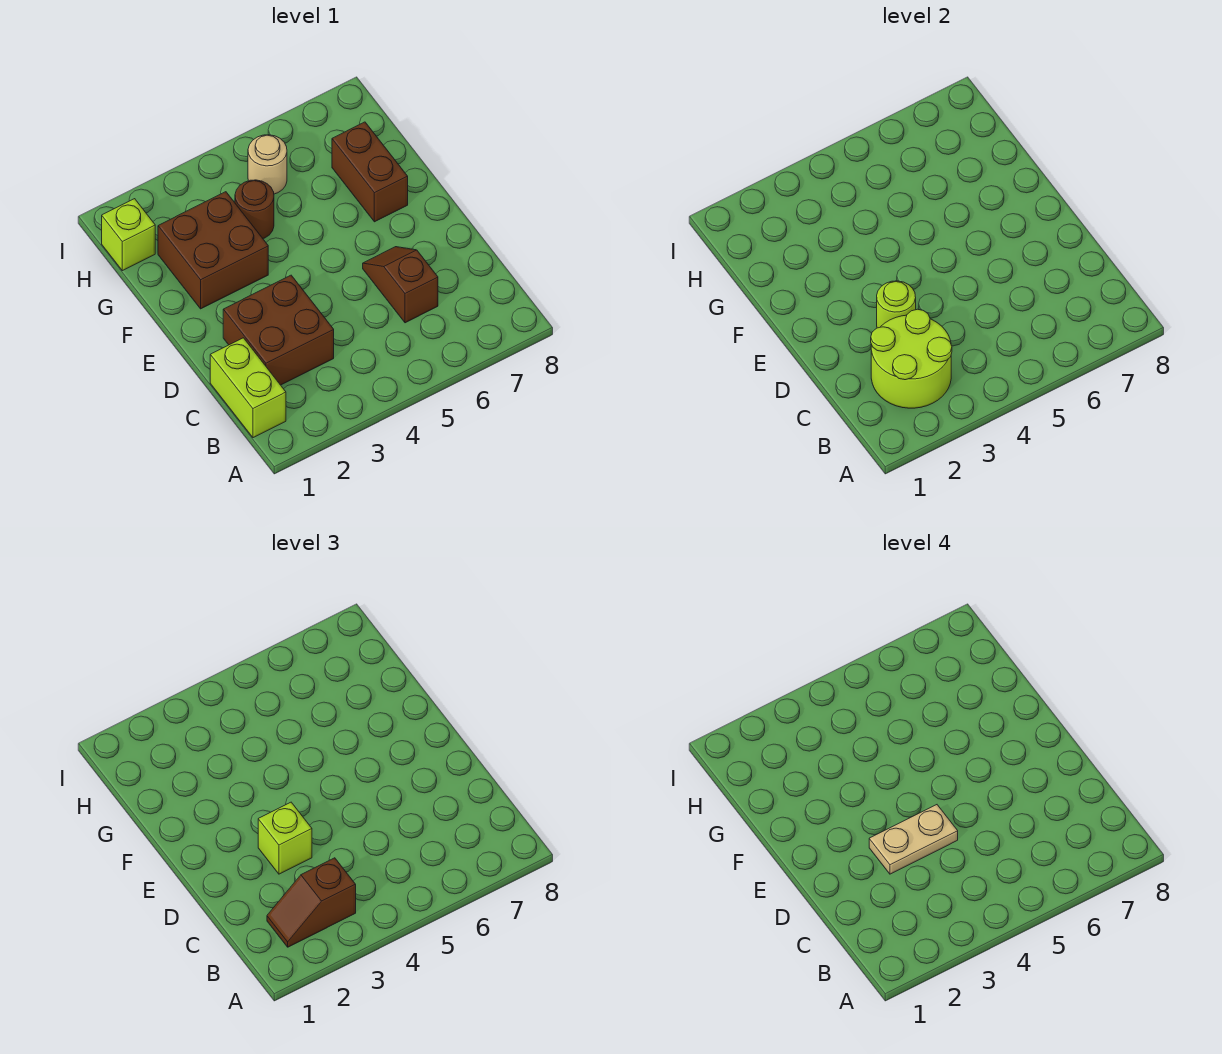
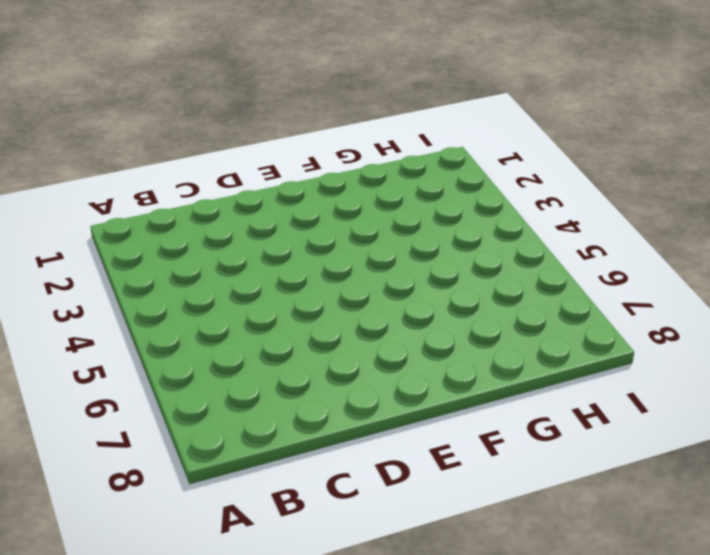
none -> lime 1x2 brick [210,338,286,438]
none -> brown 2x2 brick [223,275,334,385]
none -> brown 1x2 slope [363,247,438,323]

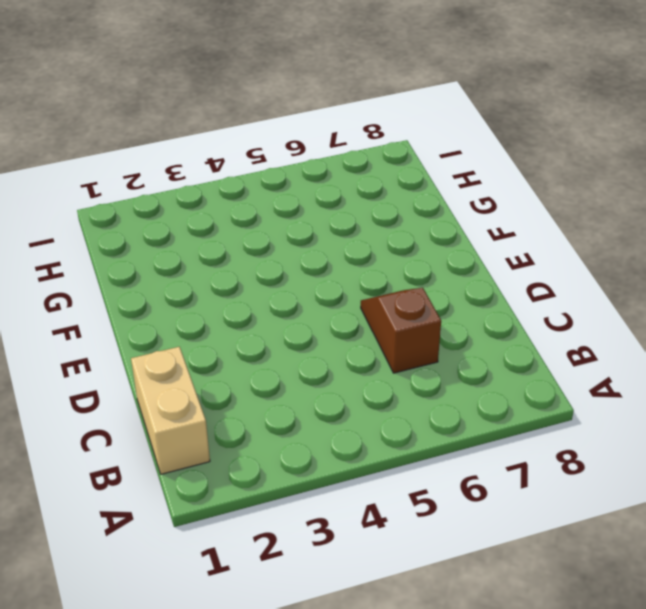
tan 1x2 brick [131,347,210,474] -> lime 1x2 brick [210,338,286,438]
none -> brown 2x2 brick [223,275,334,385]
none -> brown 2x2 brick [158,192,268,309]
none -> brown 1x2 brick [332,122,408,222]

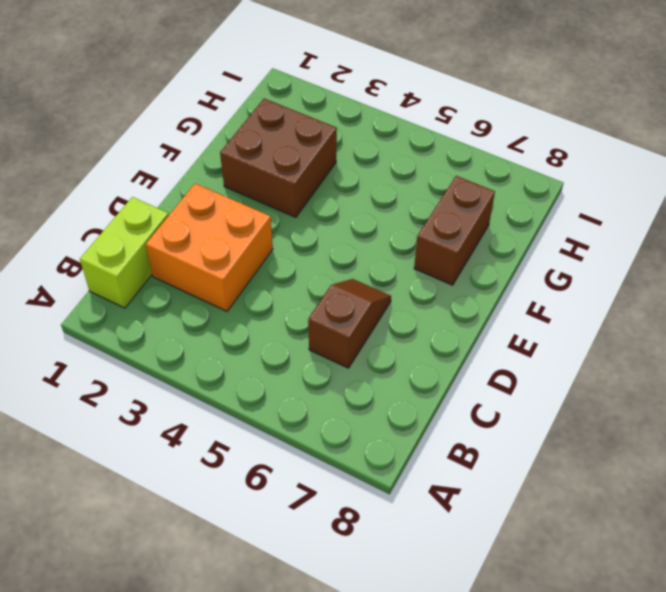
orange 2x2 brick [146,183,273,311] -> brown 2x2 brick [223,275,334,385]
none -> brown 1x1 round brick [235,180,274,239]
none -> lime 1x1 brick [102,199,155,271]
none -> tan 1x1 round brick [248,135,287,194]

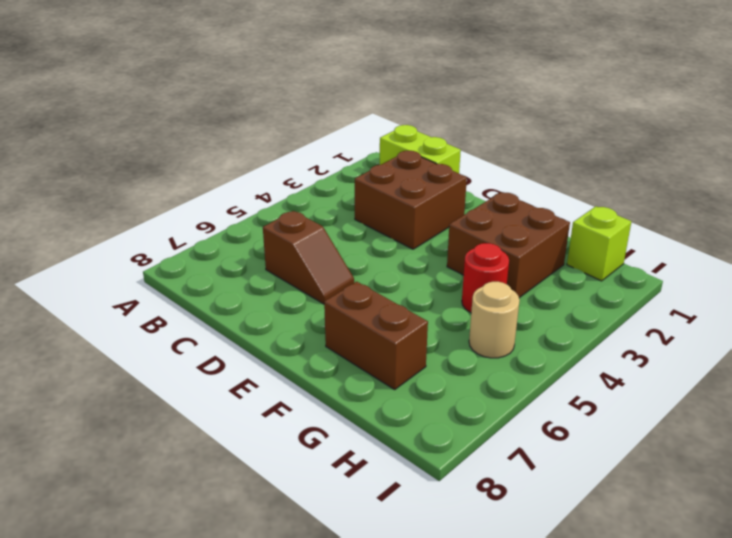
red 1x1 round brick [462,243,509,313] -> brown 1x1 round brick [235,180,274,239]
none -> lime 2x2 round brick [871,309,952,408]
none -> lime 1x1 round brick [877,281,916,328]
none -> brown 1x2 slope [267,858,356,947]

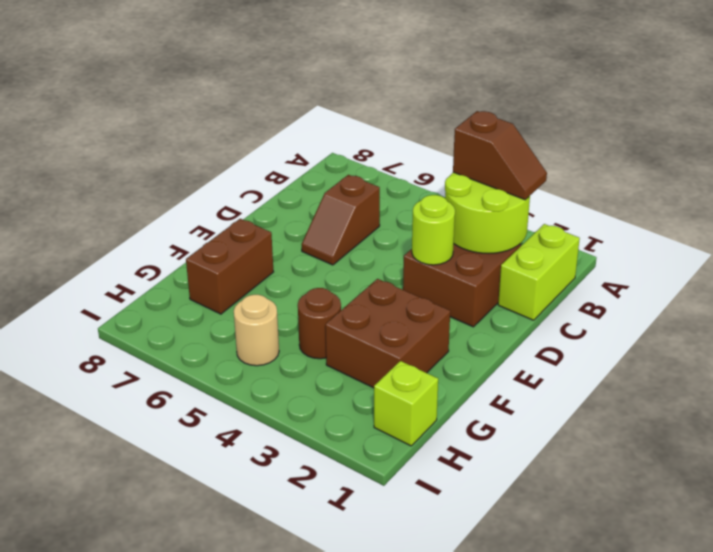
none -> lime 1x1 brick [258,802,312,874]
none -> tan 1x2 plate [869,805,958,874]

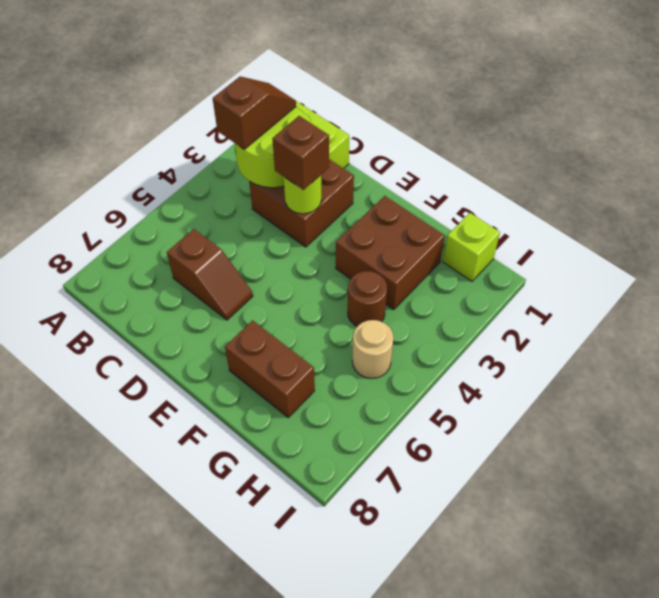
brown 1x1 brick [272,116,329,190] -> lime 1x1 brick [258,802,312,874]
none -> tan 1x2 plate [869,805,958,874]

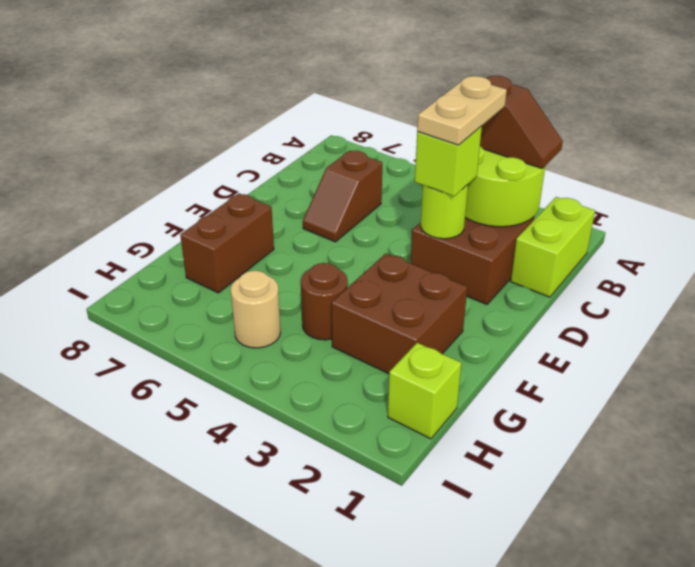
tan 1x2 plate [417,76,507,145] -> tan 1x2 plate turned to [869,805,958,874]

